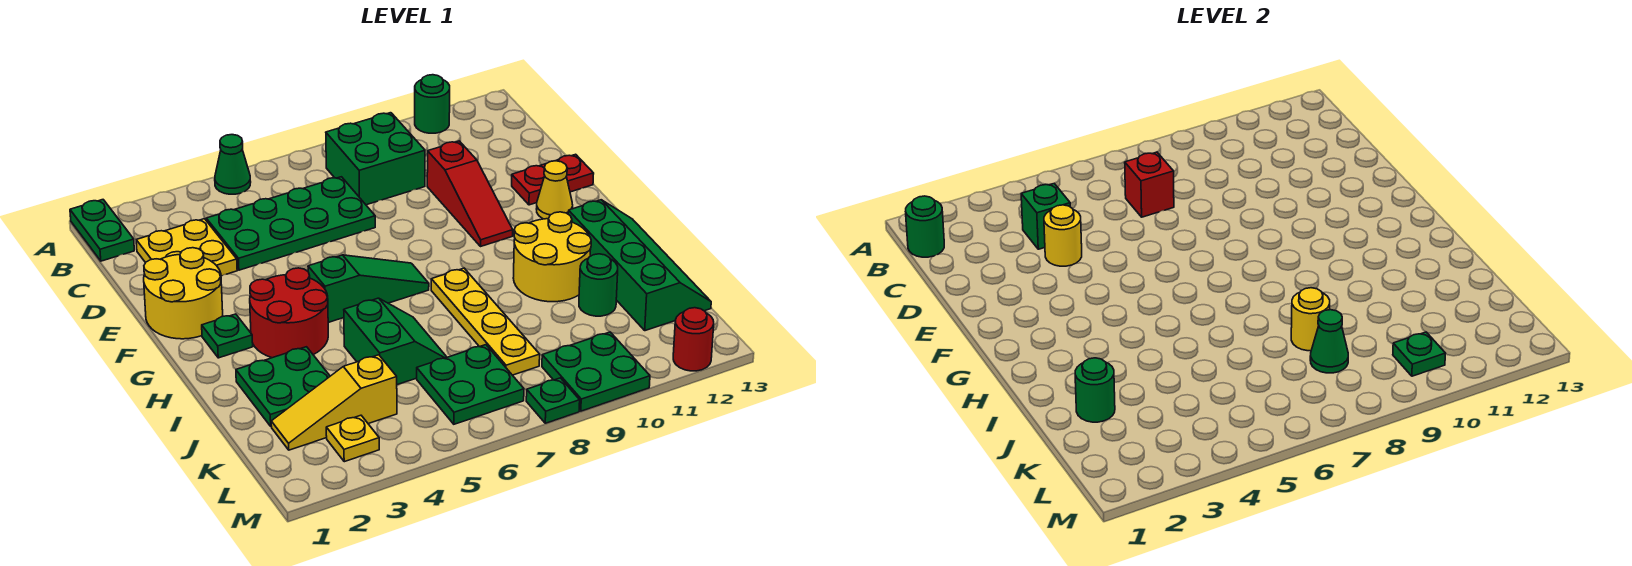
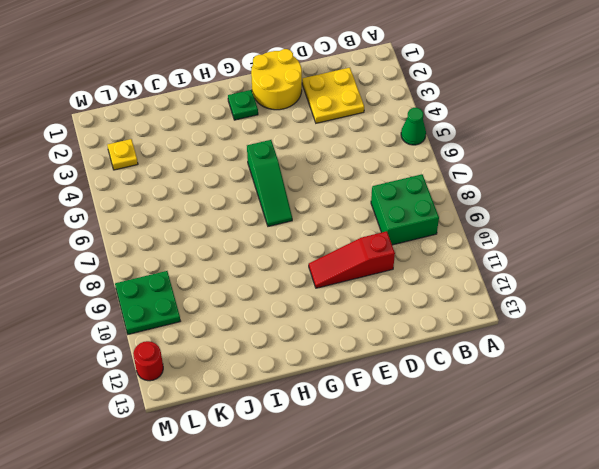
none -> green 1x2 plate [70,200,134,261]
none -> green 1x1 round brick [415,75,450,133]
none -> green 2x4 plate [206,177,375,270]
none -> red 1x2 plate [512,154,594,205]

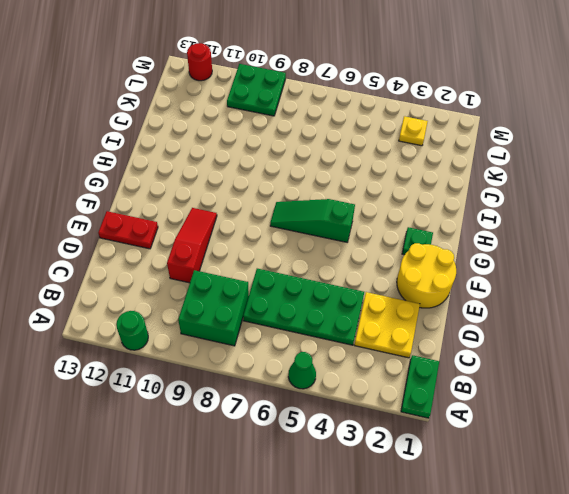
none -> yellow 1x1 cone [537,161,573,219]
none -> red 2x2 round brick [250,268,328,358]
none -> yellow 1x4 plate [431,268,540,375]
none -> yellow 2x2 round brick [513,212,591,302]

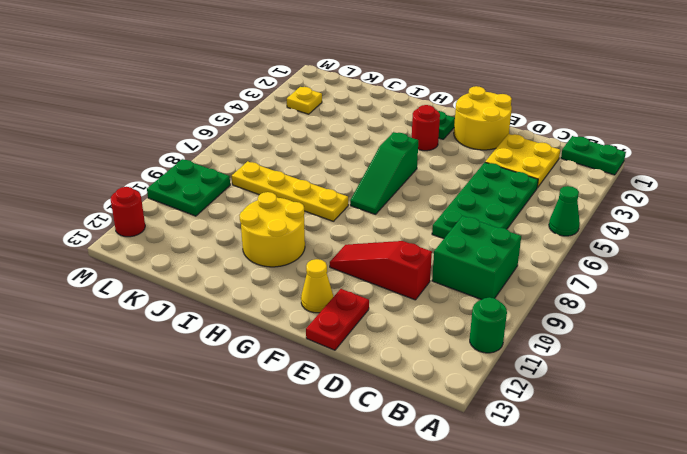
red 1x1 round brick [412,105,440,151] -> red 2x2 round brick [250,268,328,358]
none -> green 2x4 slope [568,200,711,331]
none -> green 2x2 plate [236,347,330,426]
none -> green 2x2 slope [344,298,447,385]
none -> green 1x1 round brick [579,254,618,316]

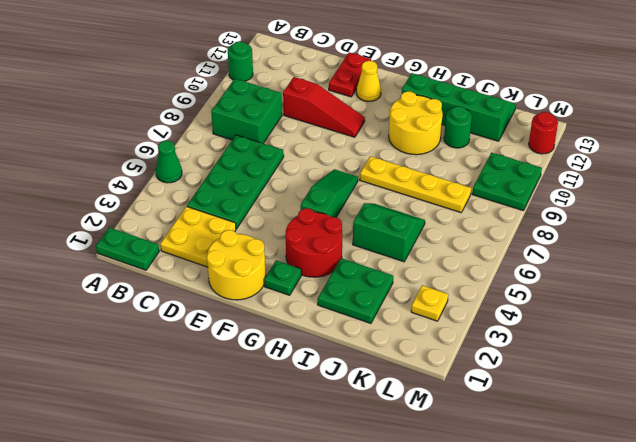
none -> yellow 1x3 slope [271,355,397,450]
none -> green 2x2 plate [417,345,524,424]
none -> green 1x1 plate [526,378,580,423]
none -> green 1x1 round brick [906,196,944,257]

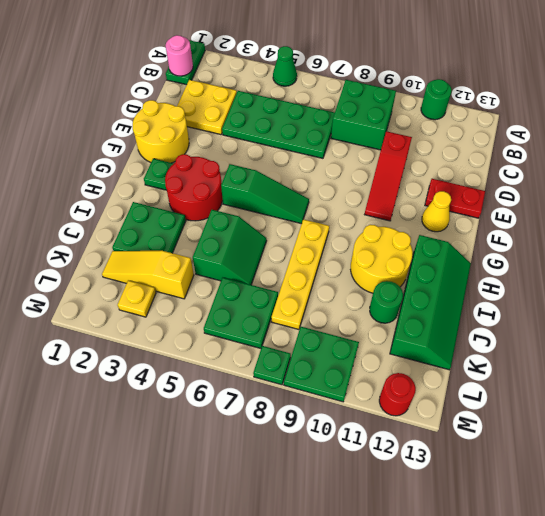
pink 1x1 round brick [166,35,193,76] -> green 1x1 round brick [906,196,944,257]
none -> green 1x1 brick [1021,184,1070,249]
none -> red 1x1 brick [1125,152,1174,217]
none -> yellow 1x1 round brick [1044,205,1082,266]
none -> green 1x1 round brick [1075,358,1115,422]

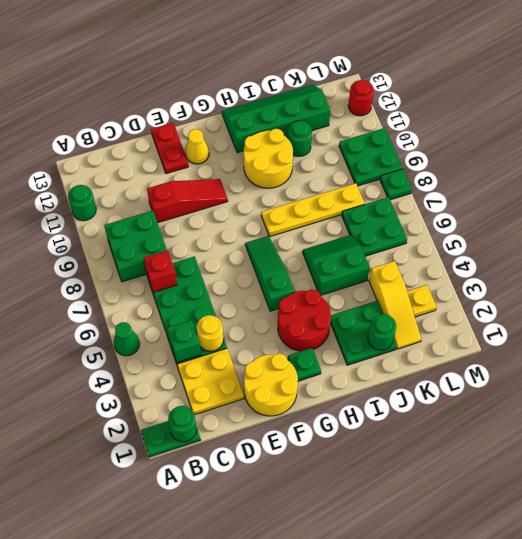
none -> yellow 1x1 round brick [1291,288,1330,351]
none -> green 1x1 cone [1310,310,1348,373]
none -> green 1x1 plate [1393,332,1446,376]

